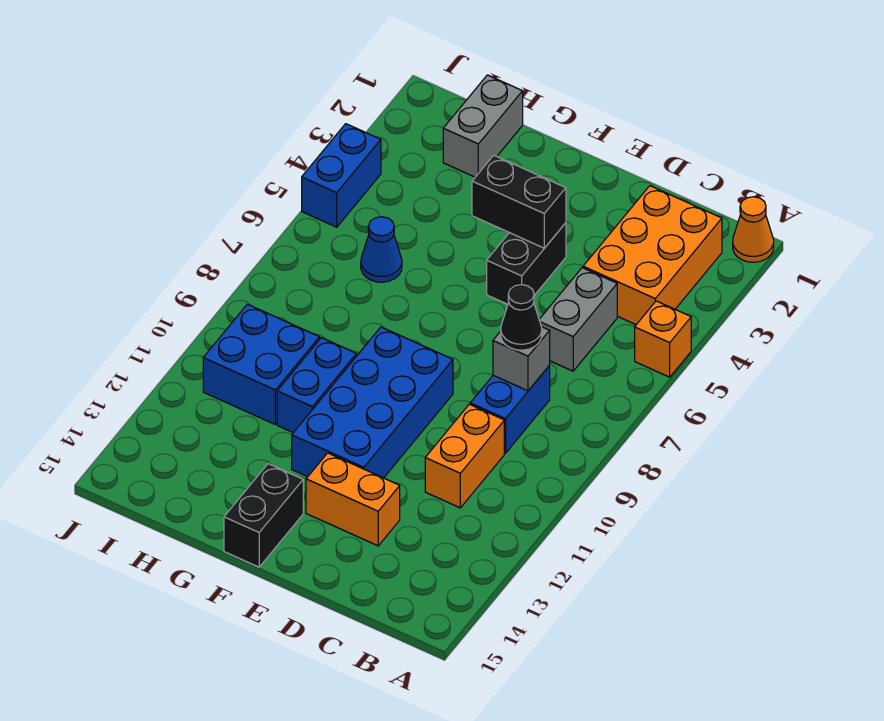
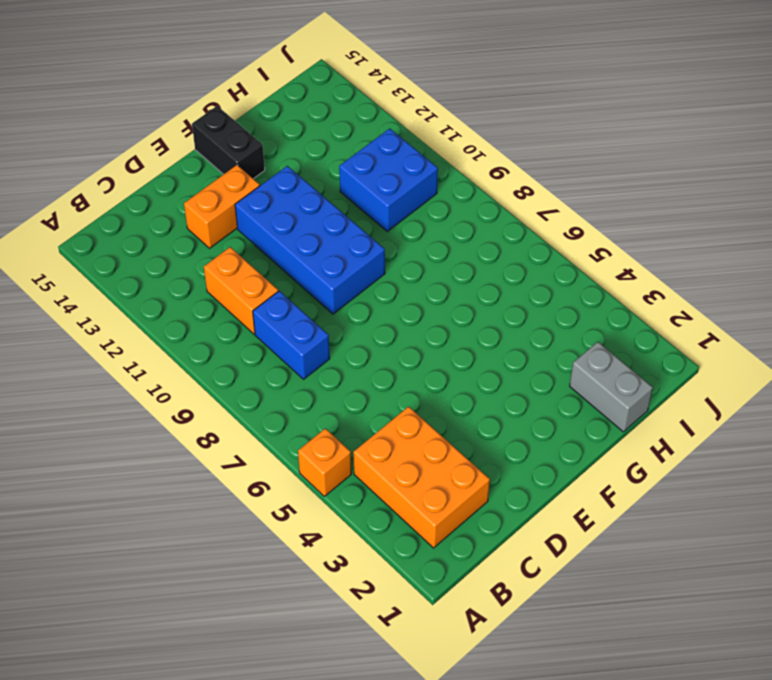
none -> orange 1x1 cone [733,197,774,262]
none -> grey 1x2 brick [539,268,617,371]
none -> black 1x2 brick [487,223,566,304]

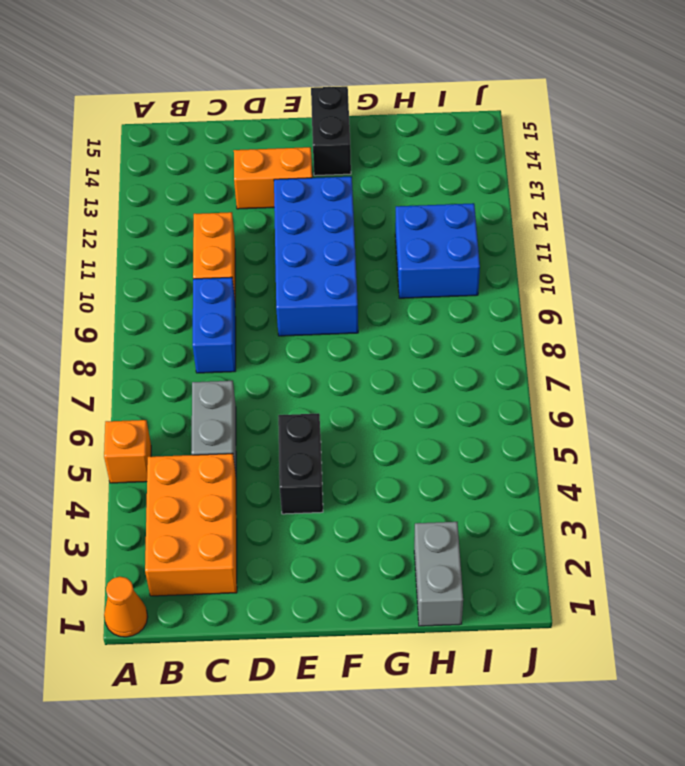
none -> blue 1x2 brick [277,338,357,433]
none -> blue 1x1 cone [361,217,402,282]
none -> blue 1x2 brick [302,124,381,227]

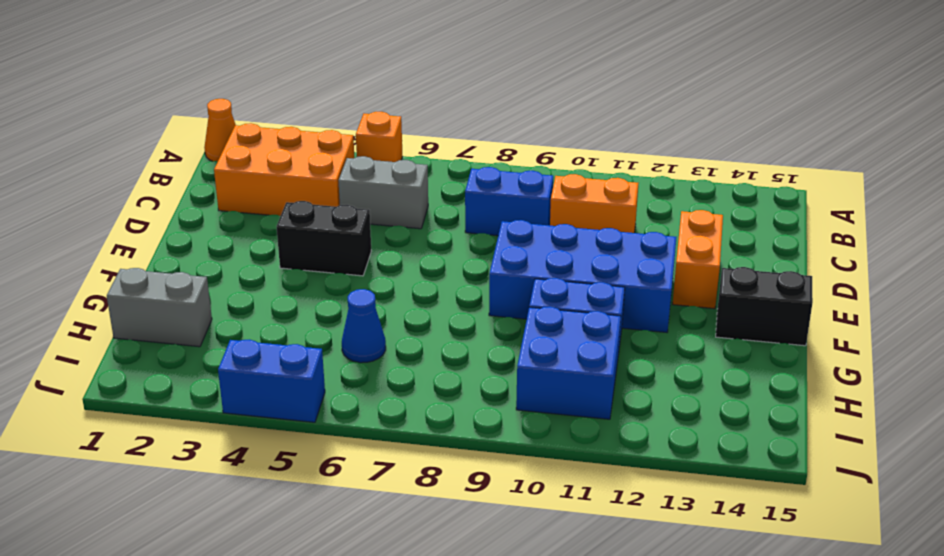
none -> grey 1x1 brick [493,327,550,391]
none -> black 1x2 brick [472,155,566,248]
none -> black 1x1 cone [501,285,542,350]

